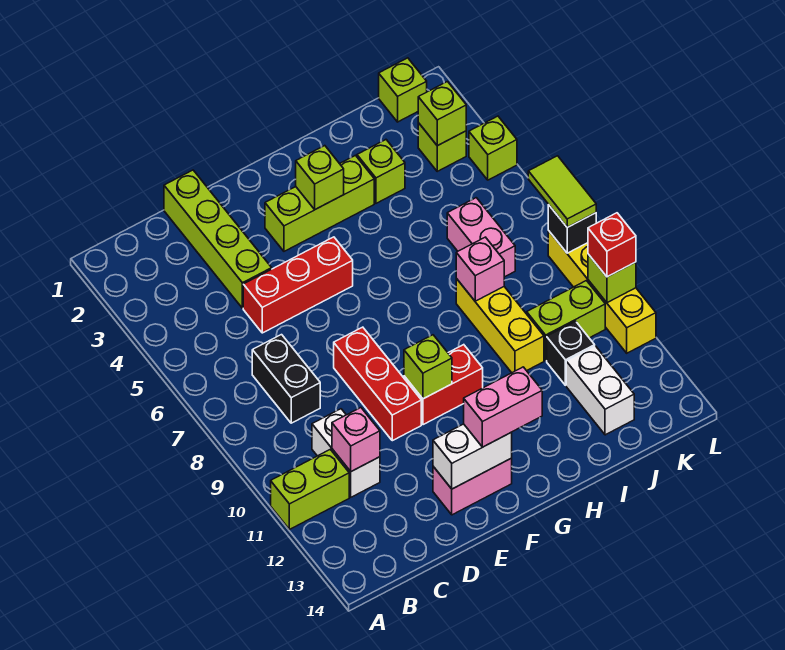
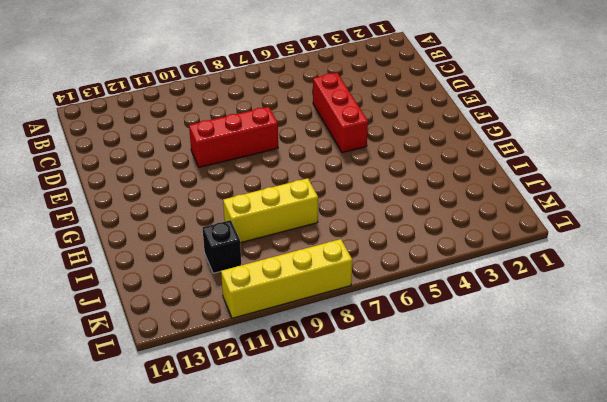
none -> lime 1x2 brick [271,449,349,529]
none -> black 1x2 brick [252,335,320,423]
none -> white 1x2 brick [312,409,380,497]
none -> lime 1x4 brick [164,170,272,308]

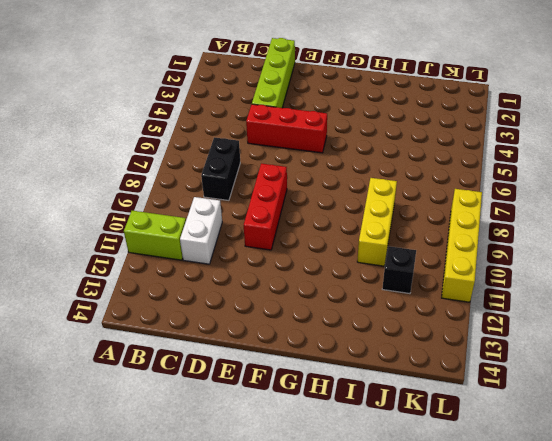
none -> pink 1x2 brick [433,458,512,515]
none -> lime 1x3 brick [265,155,374,251]
none -> red 1x2 brick [404,345,483,425]
none -> lime 1x1 brick [357,140,405,203]

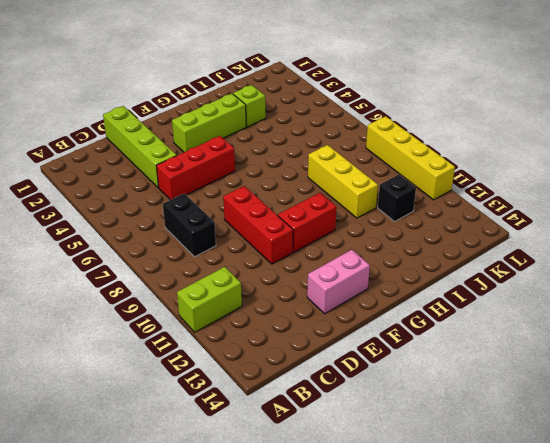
none -> white 1x2 brick [312,409,380,497]
none -> pink 1x2 brick [447,198,515,277]
none -> lime 1x2 brick [527,281,605,360]
none -> white 1x2 brick [566,346,634,435]

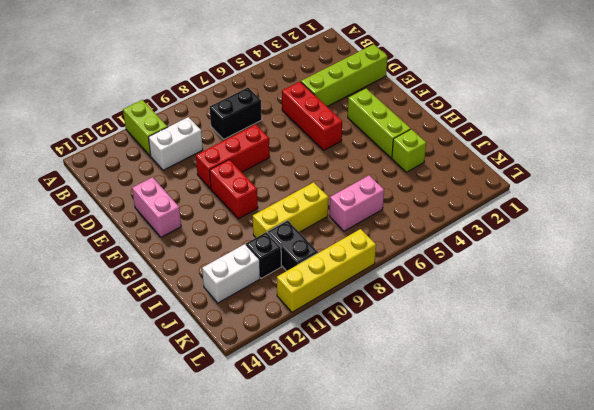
black 1x2 brick [268,220,318,271] -> lime 1x2 brick [527,281,605,360]
none -> lime 1x1 brick [379,58,427,122]
none -> lime 1x1 brick [418,123,466,171]
none -> lime 1x1 brick [469,116,517,180]
none -> pink 1x1 brick [332,408,380,471]

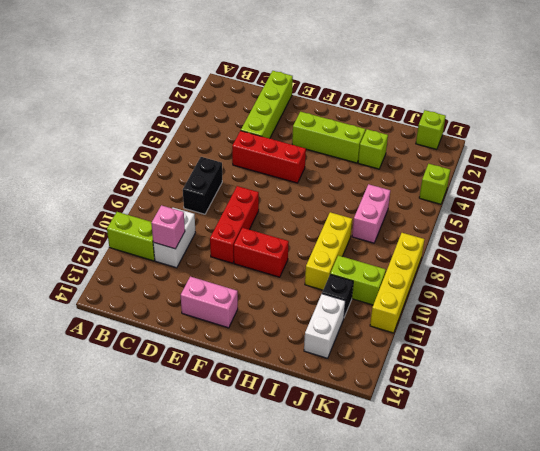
none -> lime 1x1 brick [418,123,466,171]
none -> white 1x2 brick [433,424,512,489]
none -> lime 1x1 brick [404,335,452,399]
none -> lime 1x1 brick [296,146,344,209]

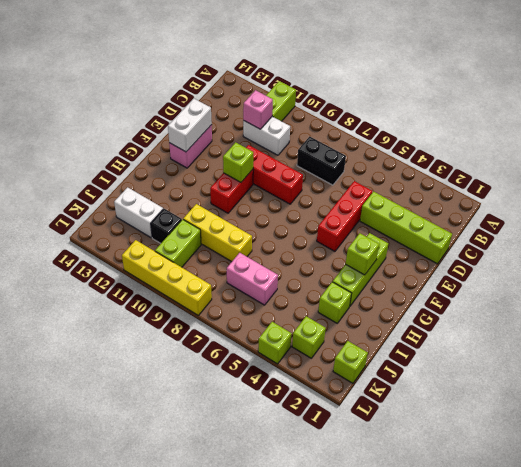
none -> pink 1x1 brick [456,237,504,301]
none -> lime 1x1 brick [418,82,466,146]
none -> black 1x1 brick [548,205,596,253]
none -> lime 1x1 brick [588,254,636,303]

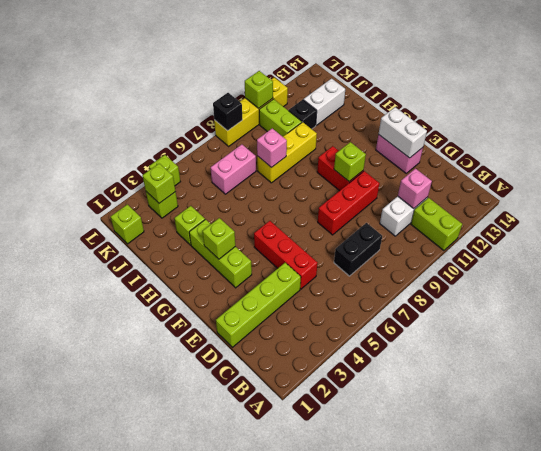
none -> pink 1x2 brick [464,367,542,447]
none -> lime 1x2 tile [528,156,596,227]
none -> red 1x1 brick [588,213,636,277]

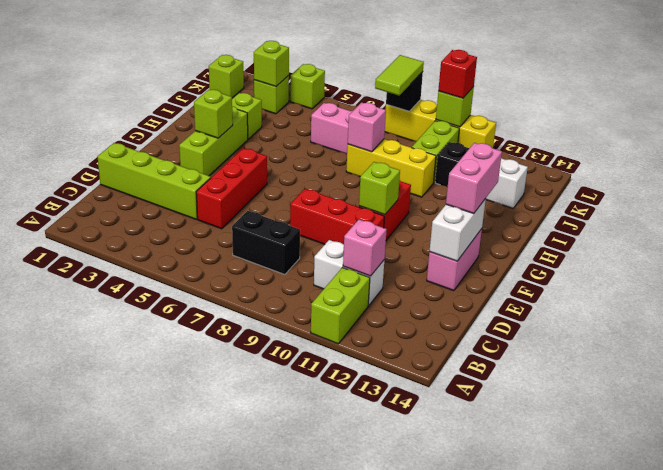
lime 1x2 tile [375,55,424,96] -> lime 1x2 tile turned to [528,156,596,227]

